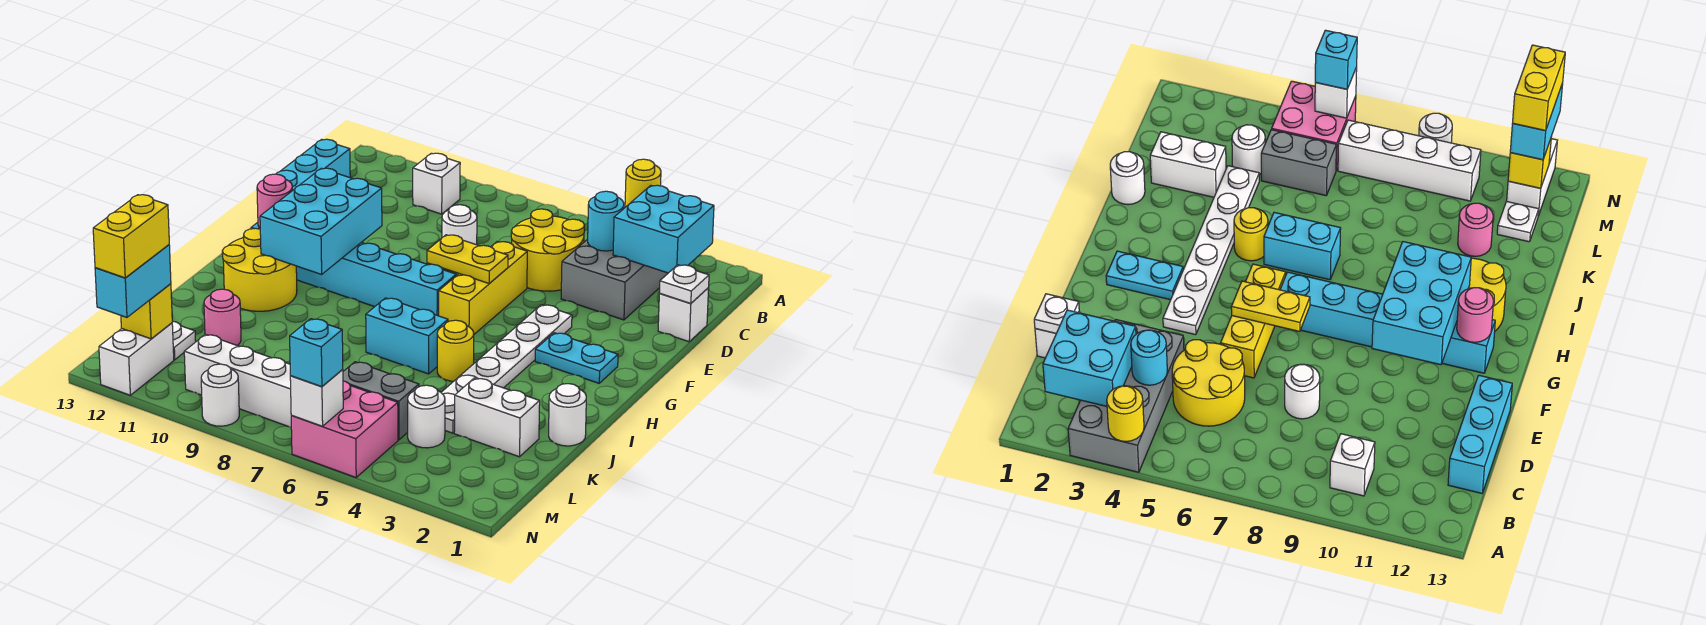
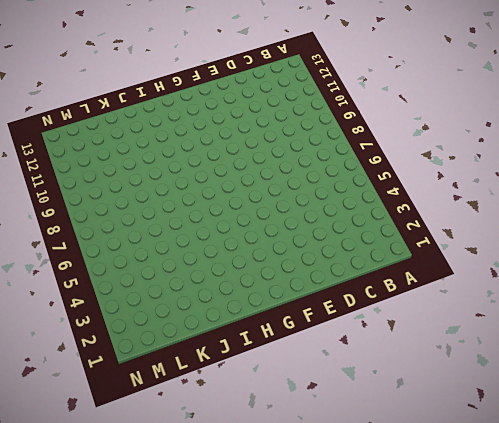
none -> grey 2x4 brick [561,207,668,320]
none -> white 1x1 brick [413,153,460,214]
none -> yellow 2x2 round brick [511,209,585,291]
none -> cyan 1x3 brick [277,139,350,190]

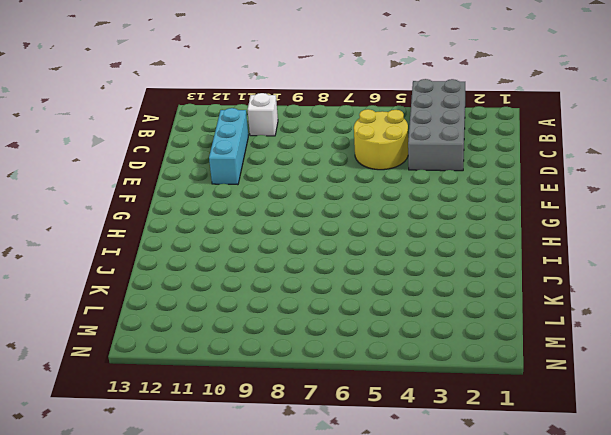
cyan 1x3 brick [209,108,248,185] -> cyan 1x3 brick moved to [277,139,350,190]
none -> white 1x1 brick [658,288,709,342]
none -> white 1x1 round brick [442,205,477,245]
none -> yellow 1x3 brick [439,241,527,334]
none -> white 1x6 plate [441,305,572,433]

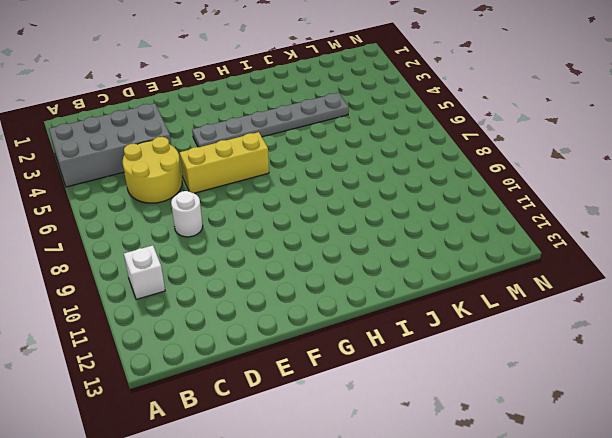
grey 1x6 plate [192,93,349,147] -> white 1x6 plate [441,305,572,433]
none -> cyan 1x3 brick [277,139,350,190]
none -> white 1x1 brick [658,288,709,342]
none -> cyan 1x2 plate [535,333,618,383]
none -> cyan 1x6 brick [251,222,456,316]

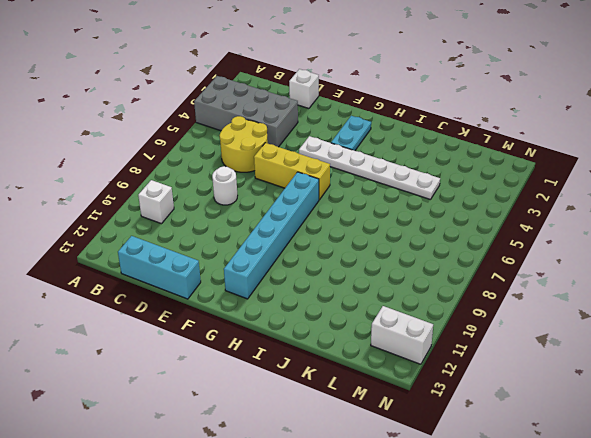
none -> yellow 2x2 round brick [222,228,297,311]
none -> yellow 1x1 round brick [437,320,474,381]
none -> cyan 1x2 brick [366,298,448,374]
none -> white 1x1 round brick [549,384,586,446]

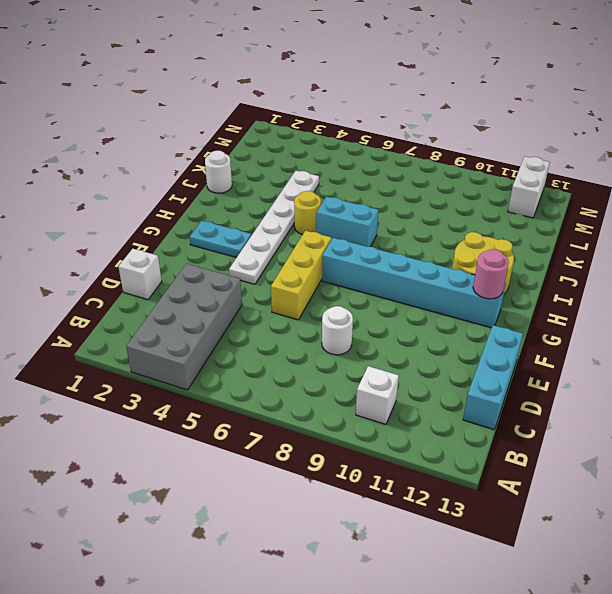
none -> yellow 2x2 round brick [511,209,585,291]
none -> white 1x2 brick [454,378,540,457]
none -> pink 1x1 round brick [204,289,241,346]
none -> white 1x1 round brick [408,385,445,448]

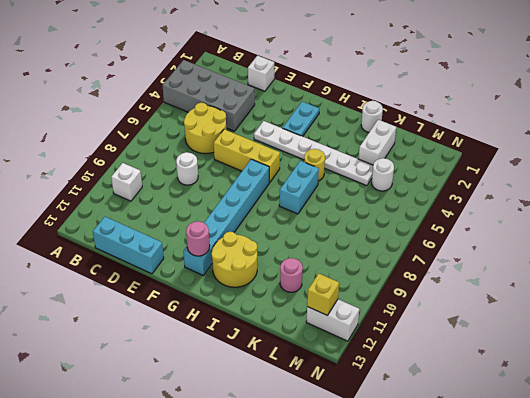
none -> grey 1x2 brick [343,362,419,440]
none -> white 1x1 plate [172,321,196,360]
none -> pink 2x2 brick [291,381,398,477]
none -> white 1x4 brick [184,334,292,427]

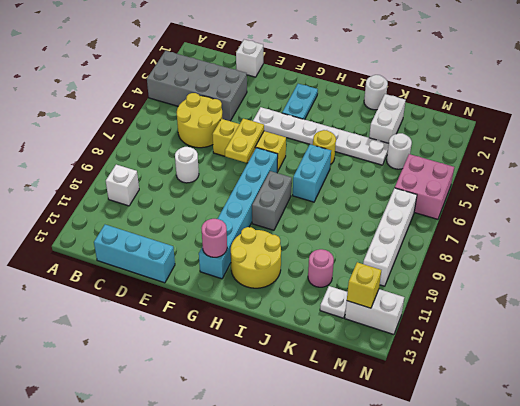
grey 1x2 brick [252,171,292,230] -> grey 1x2 brick moved to [343,362,419,440]
none -> white 1x1 round brick [201,364,239,426]
none -> yellow 1x1 round brick [625,159,661,207]
none -> cyan 2x2 brick [613,185,714,273]
none -> cyan 1x1 round brick [588,191,624,251]

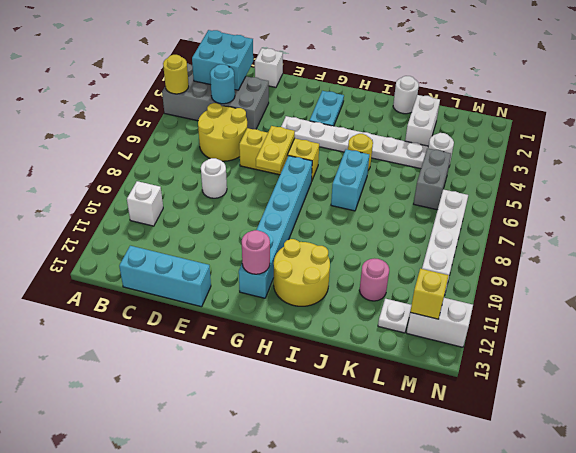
none -> pink 2x2 brick [291,381,398,477]
none -> white 1x1 round brick [201,364,239,426]
none -> white 1x1 plate [659,265,709,303]
none -> cyan 2x3 brick [260,168,382,274]

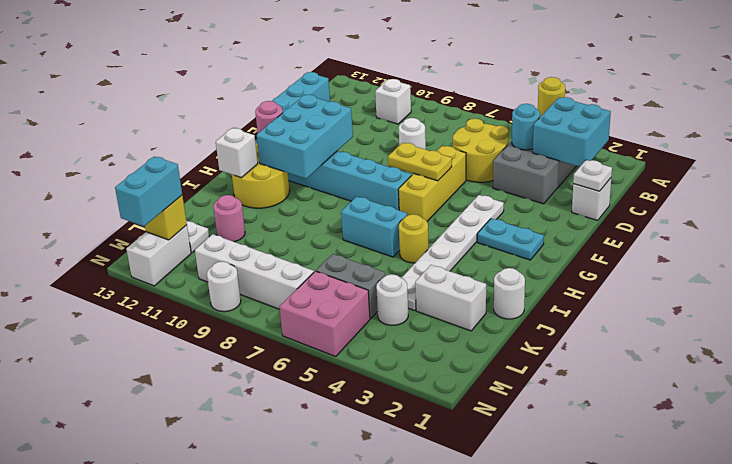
white 1x1 brick [216,128,258,178] -> white 1x1 brick moved to [290,370,343,426]
none -> cyan 1x1 brick [290,319,343,387]
none -> yellow 1x2 brick [93,195,169,278]

